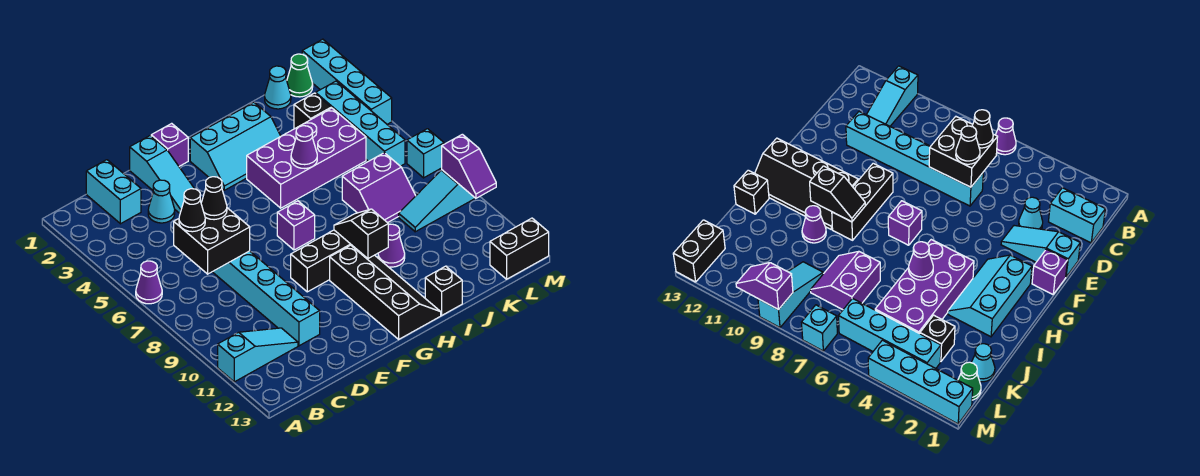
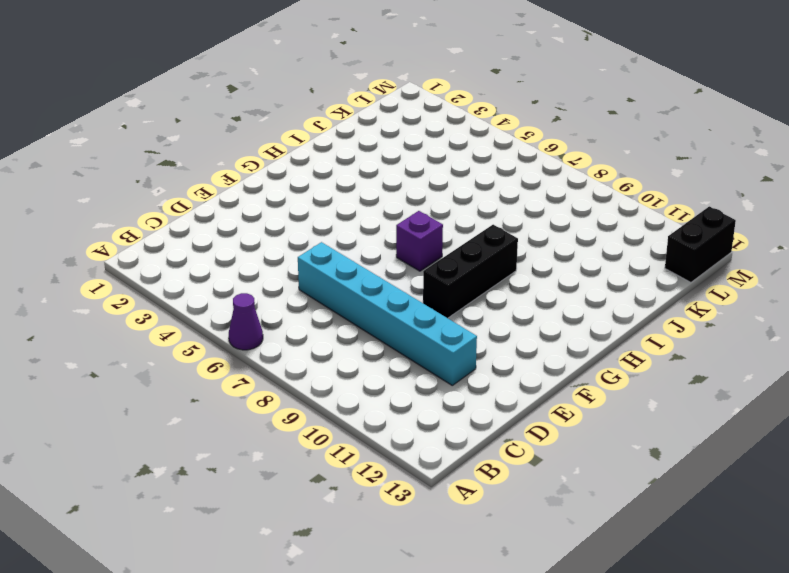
none -> cyan 1x3 slope [218,328,298,382]
none -> cyan 1x2 brick [86,160,141,224]
none -> cyan 1x1 cone [148,180,175,223]

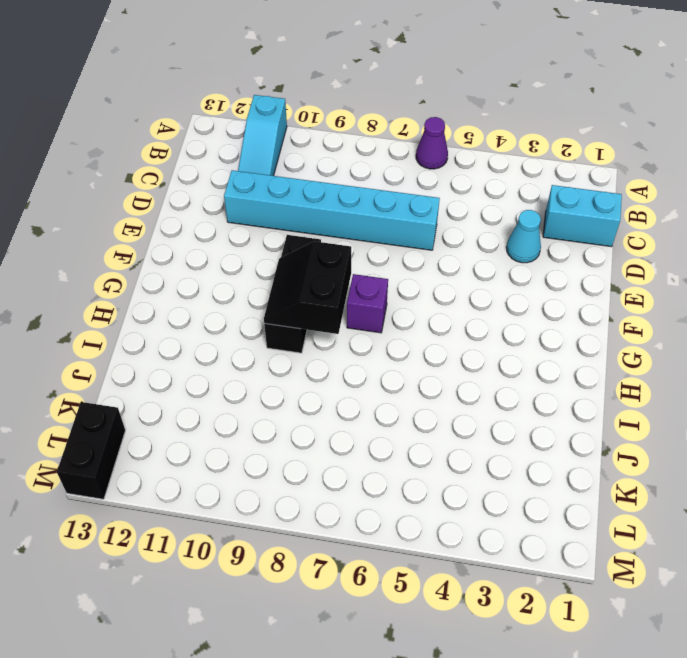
black 2x2 slope [264,241,351,334] -> black 1x2 slope [334,209,388,259]
none -> cyan 1x3 slope [130,136,202,213]
none -> purple 1x1 brick [151,123,188,166]
none -> cyan 2x3 slope [190,102,281,190]

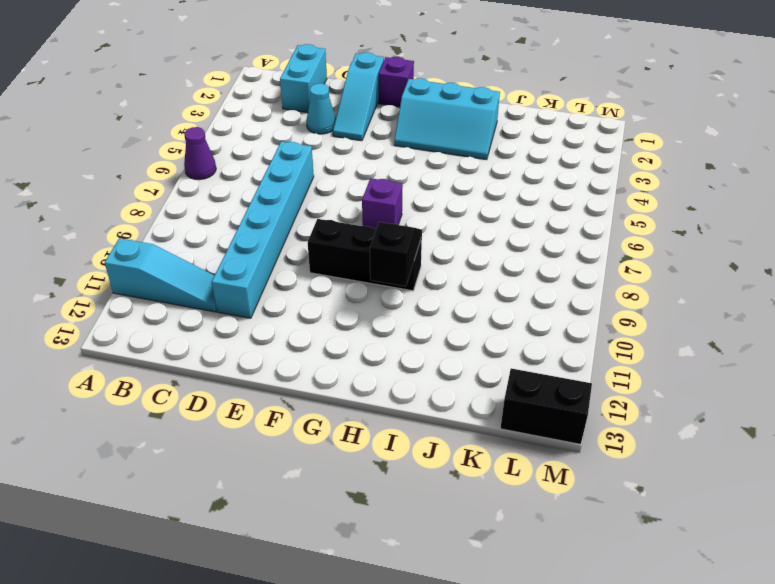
none -> black 2x4 slope [330,245,441,339]
none -> purple 2x4 brick [247,108,366,208]
none -> purple 1x1 cone [378,224,405,267]

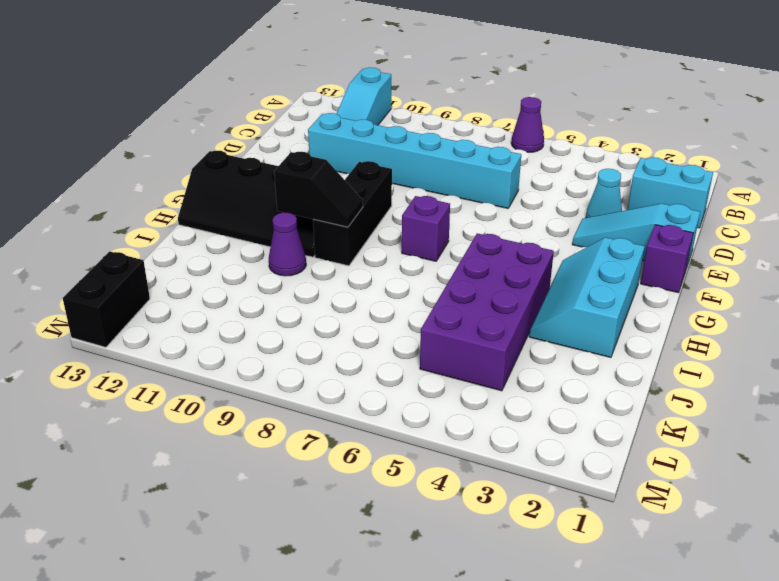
none -> black 1x1 brick [425,266,462,315]
none -> purple 2x2 slope [342,153,416,223]
none -> cyan 1x1 cone [265,66,291,109]

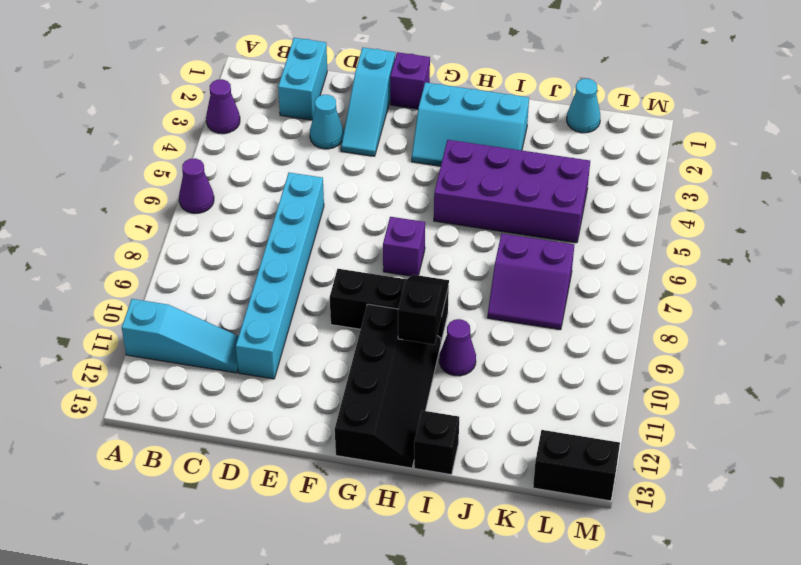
purple 1x1 cone [206,79,240,134] -> purple 1x1 cone moved to [291,126,317,169]
none -> black 1x1 brick [294,93,331,129]
none -> cyan 1x3 slope [399,170,475,232]
none -> green 1x1 cone [287,54,313,97]

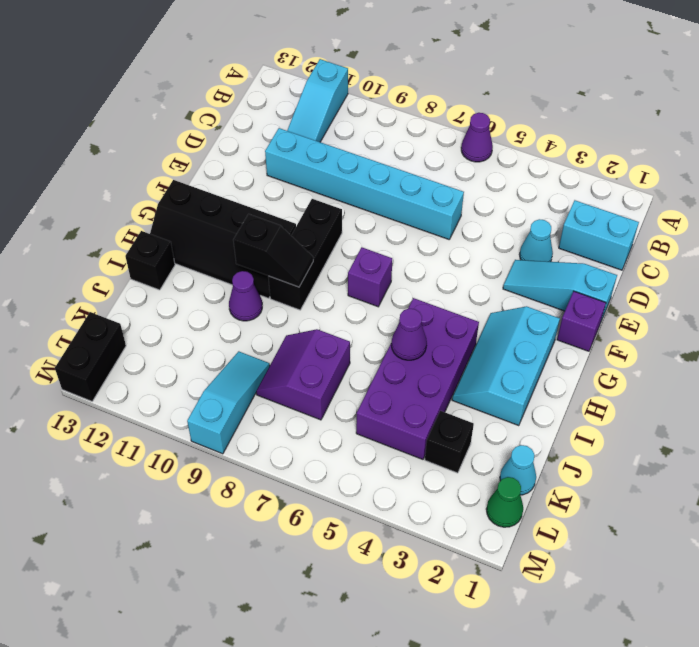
none -> cyan 1x4 brick [316,81,405,166]
none -> cyan 1x4 brick [302,39,392,124]
none -> cyan 1x1 brick [407,129,444,178]

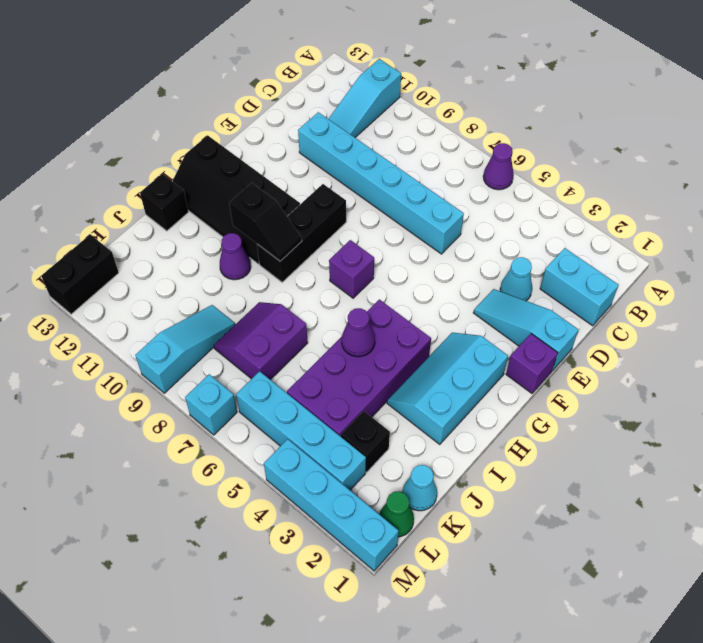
none -> black 2x2 brick [174,208,250,274]
none -> purple 1x2 slope [442,134,496,198]
none -> black 1x1 cone [179,189,205,232]

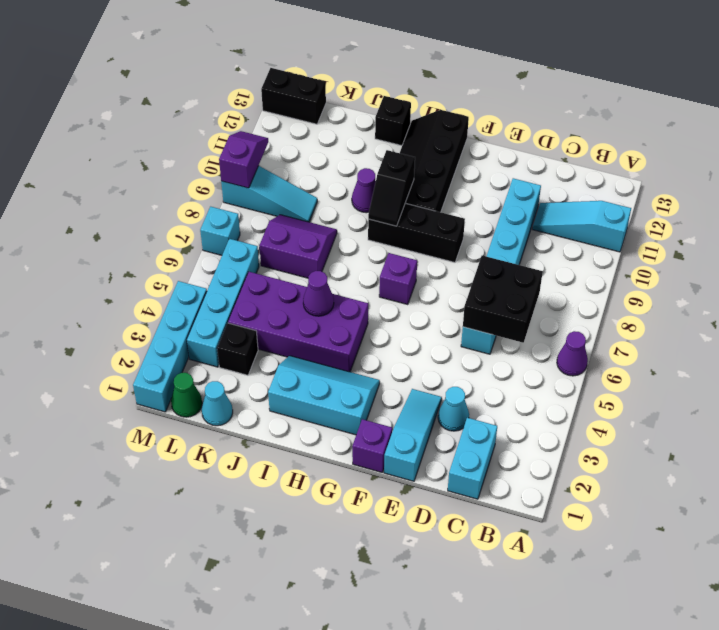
none -> black 1x1 cone [179,189,205,232]
none -> black 1x1 cone [201,177,227,220]

